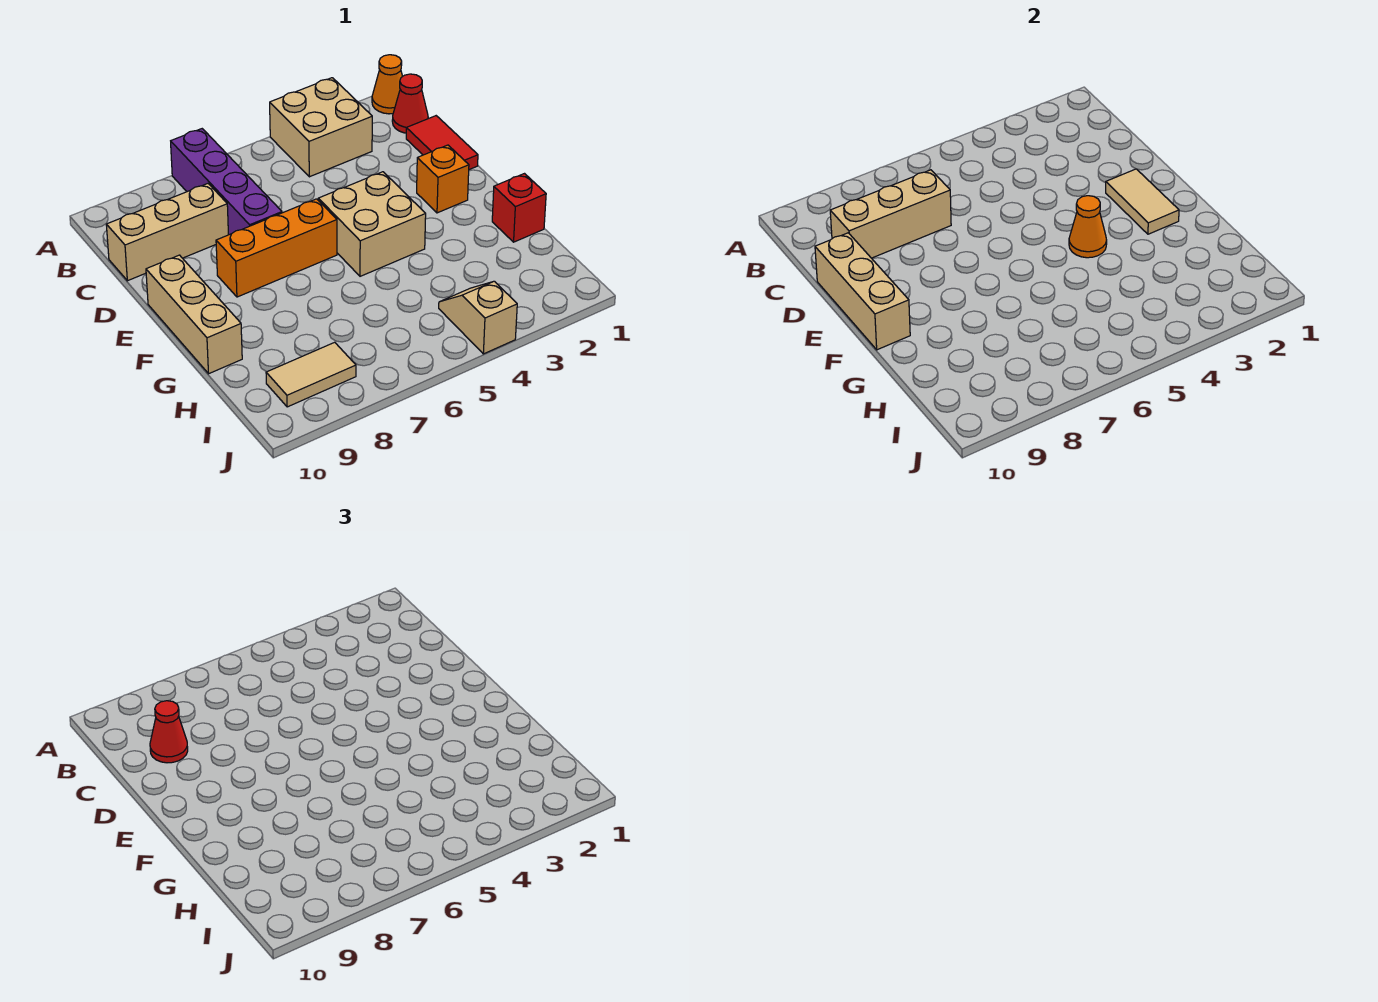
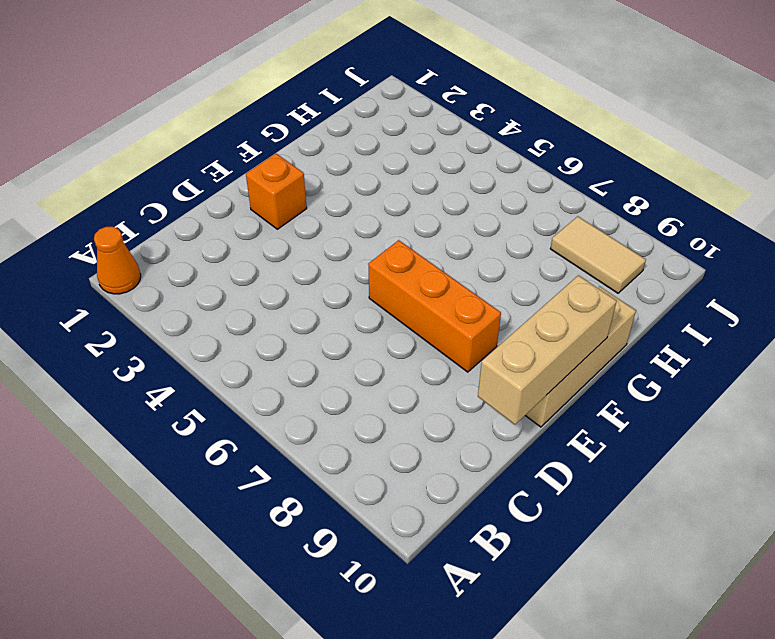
none -> tan 2x2 brick [270,78,372,177]
none -> purple 1x4 brick [171,129,282,235]
none -> red 1x1 cone [392,74,428,133]

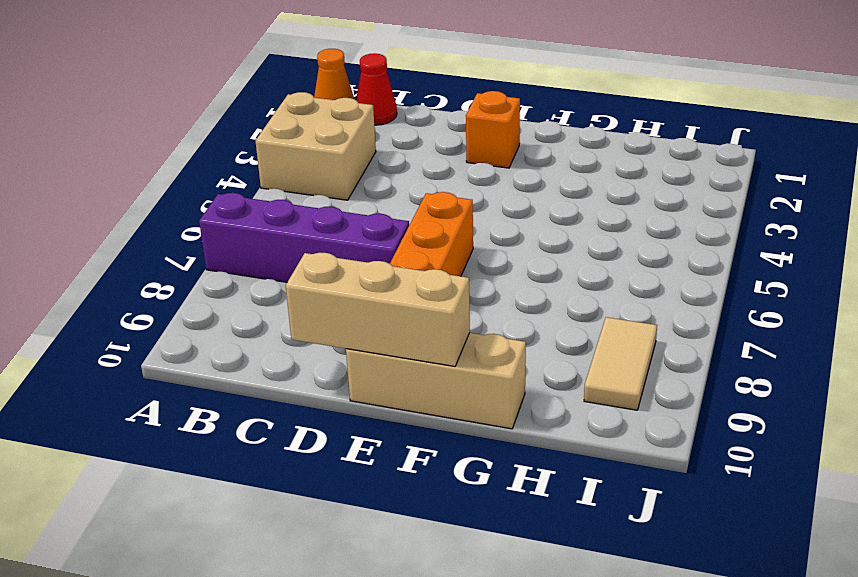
none -> red 1x2 tile [406,116,478,170]
none -> tan 1x3 brick [106,184,228,281]
none -> tan 2x2 brick [318,172,426,276]

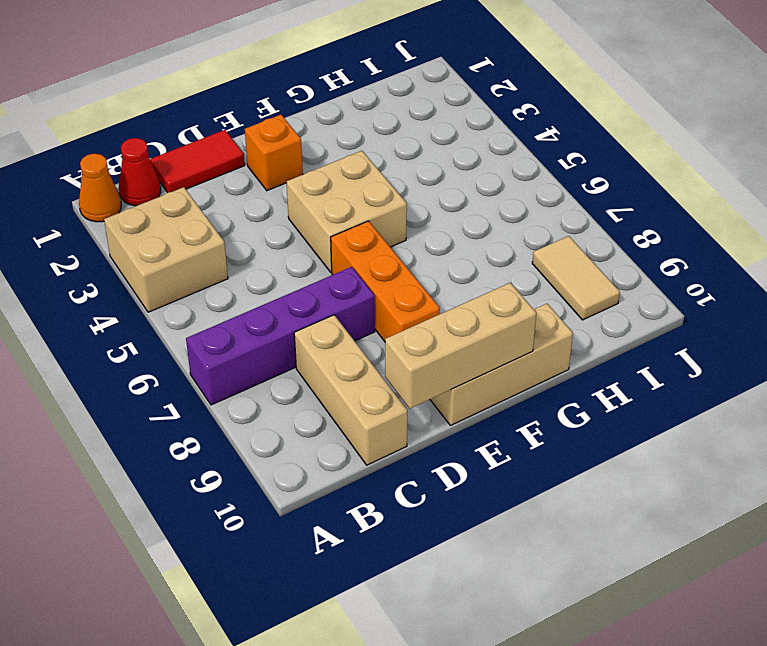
none -> red 1x1 brick [492,174,546,242]
none -> tan 1x2 slope [439,281,517,354]
none -> tan 1x3 brick [830,170,951,258]

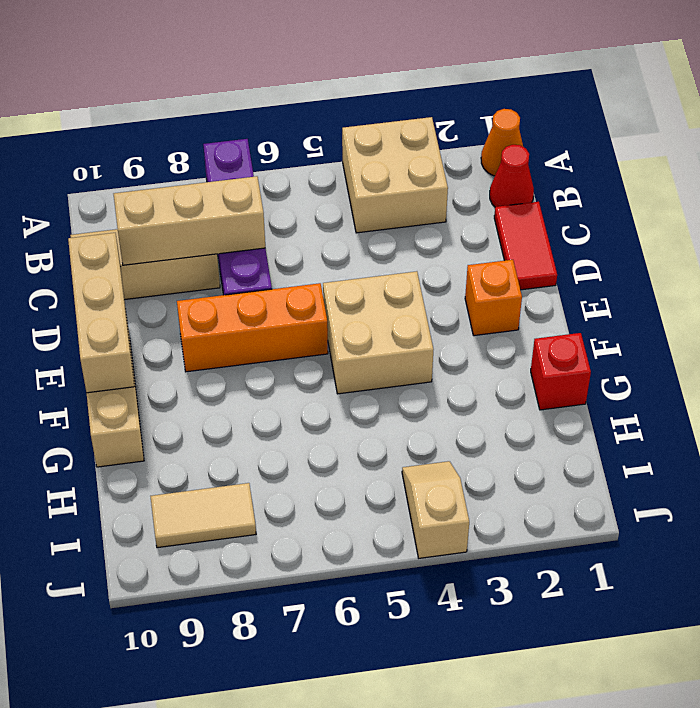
none -> tan 1x2 tile [1106,169,1179,234]
none -> orange 1x1 cone [1069,196,1107,258]
none -> red 1x1 cone [150,701,188,763]

